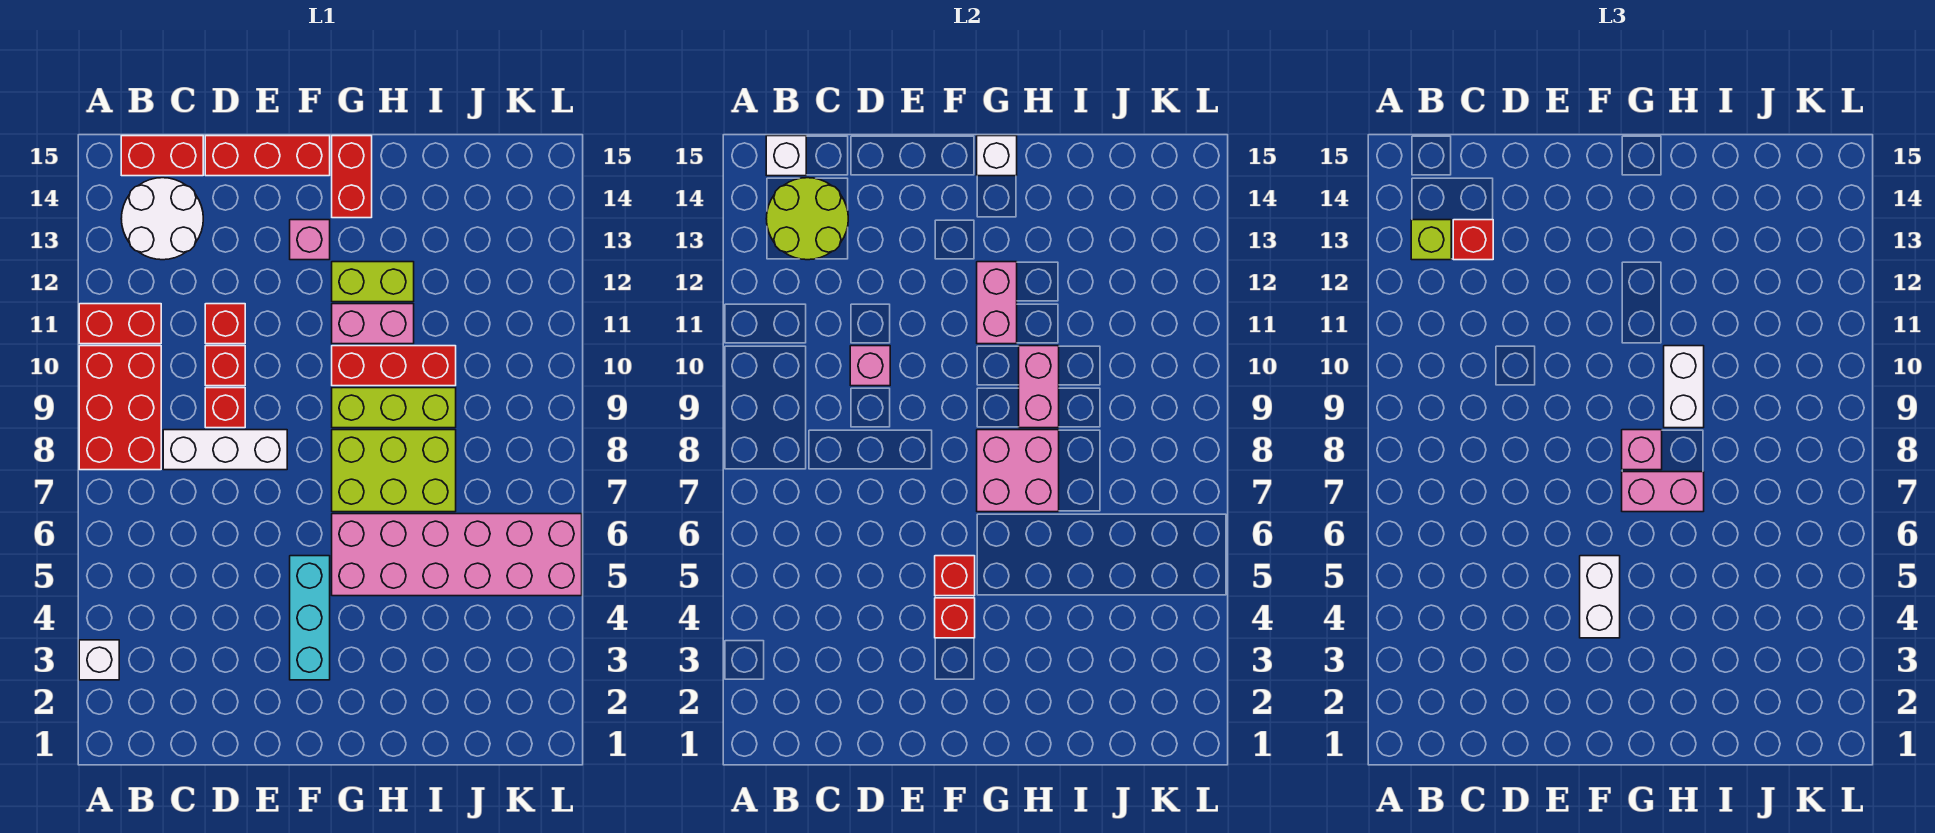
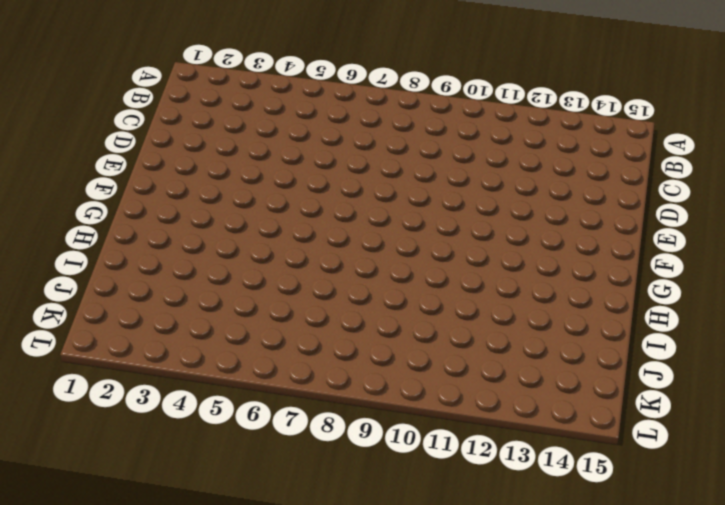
none -> white 1x1 brick [79,640,119,680]
none -> red 2x3 brick [79,346,161,470]
none -> red 1x2 brick [79,304,161,344]
none -> white 2x2 round brick [121,178,203,260]

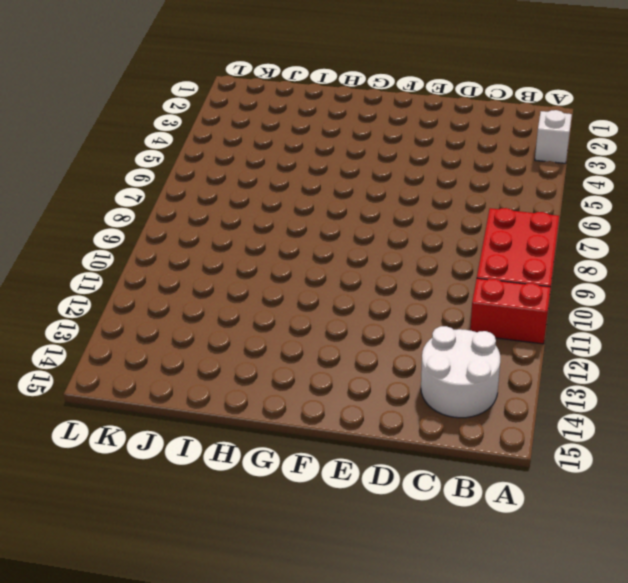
none -> red 1x2 brick [121,136,203,176]
none -> white 1x3 brick [163,430,287,470]
none -> red 1x1 brick [205,388,245,428]
none -> red 1x1 brick [205,346,245,386]

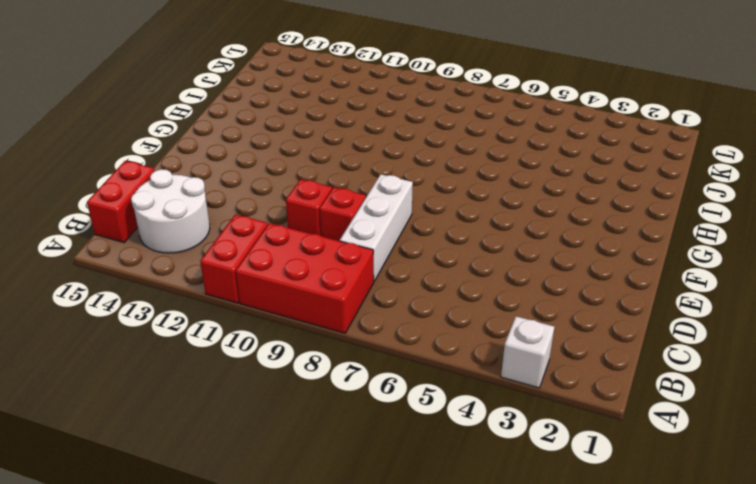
none -> red 1x1 brick [205,304,245,344]
none -> red 1x3 brick [205,136,330,176]
none -> cyan 1x3 brick [290,556,330,680]
none -> pink 1x1 brick [290,220,330,260]

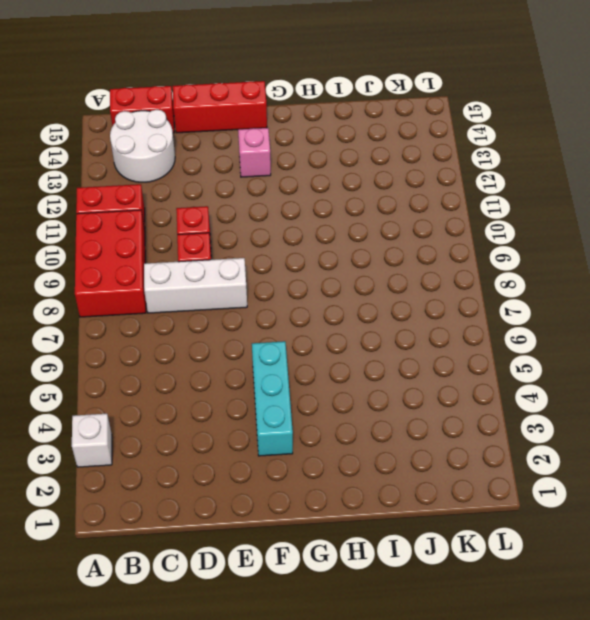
none -> red 1x1 brick [205,304,245,344]
none -> pink 2x6 brick [332,514,582,596]
none -> lime 2x3 brick [332,430,456,512]
none -> lime 1x3 brick [332,388,456,428]

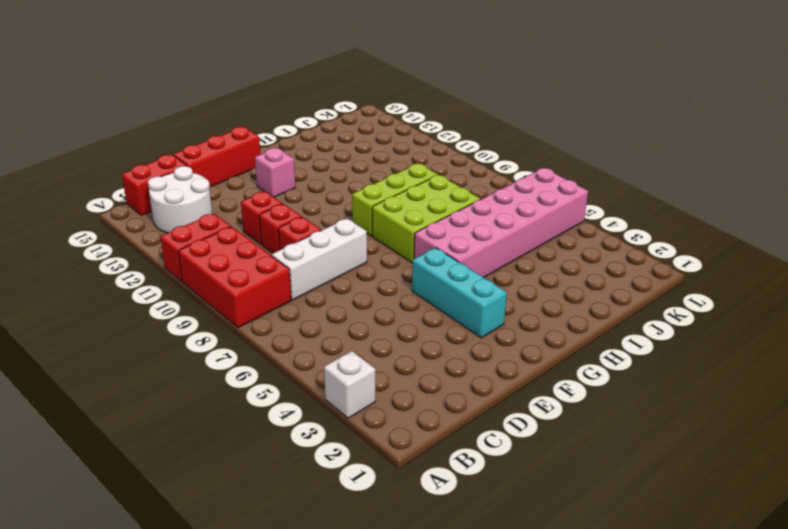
none -> red 1x3 brick [332,346,456,386]
none -> pink 1x2 brick [332,304,414,344]
none -> lime 1x2 brick [332,262,414,302]
none -> red 1x2 brick [332,136,372,218]

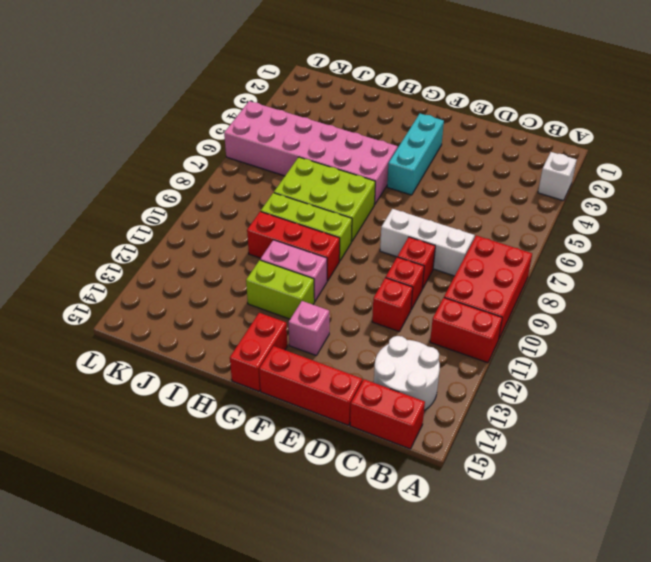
none -> lime 2x2 round brick [766,178,848,260]
none -> white 1x1 brick [766,136,806,176]
none -> pink 1x1 brick [850,346,890,386]
none -> red 1x1 brick [935,598,975,638]

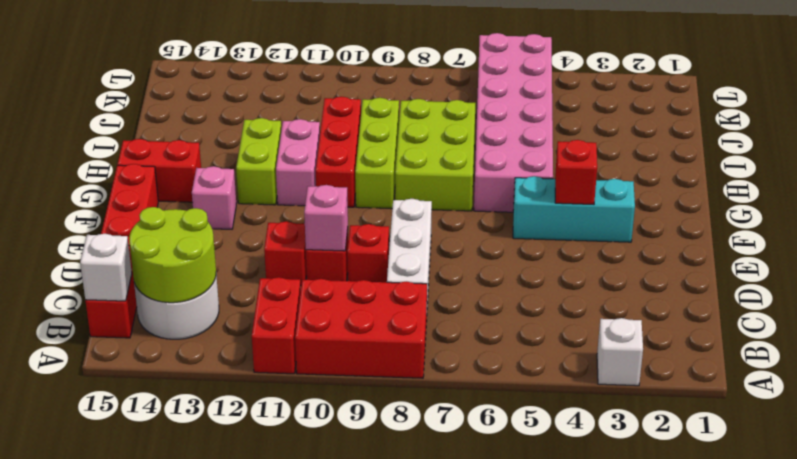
none -> red 1x1 brick [935,556,975,596]
none -> pink 2x2 brick [977,430,1059,512]
none -> pink 1x2 brick [977,262,1017,344]
none -> white 1x1 brick [977,136,1017,176]

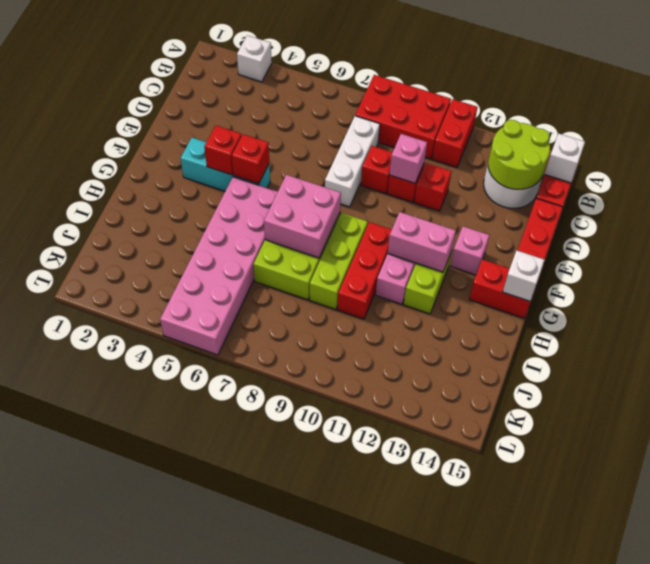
none -> pink 1x2 brick [1019,346,1059,428]
none -> lime 1x1 brick [1411,220,1451,260]
none -> red 1x1 brick [1453,220,1493,260]
none -> white 1x2 brick [1580,556,1620,638]

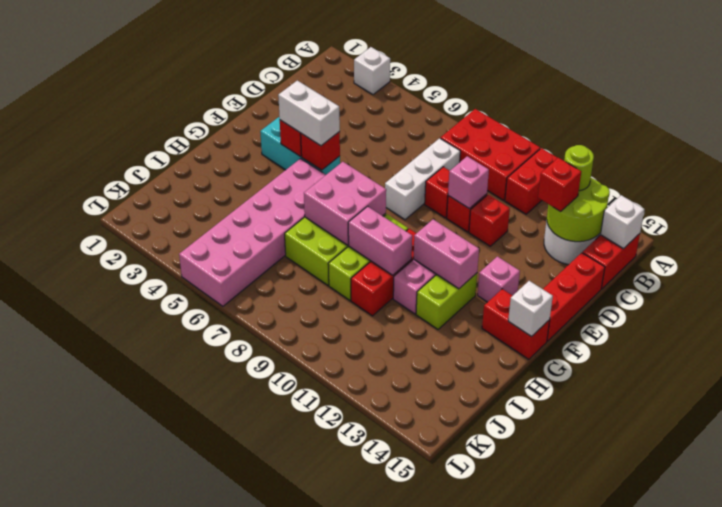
lime 1x1 round brick [564,145,594,191] -> lime 1x1 brick [1411,220,1451,260]
none -> pink 1x2 brick [1622,472,1704,512]
none -> pink 1x1 brick [1622,430,1662,470]
none -> white 1x2 brick [1664,346,1704,428]

